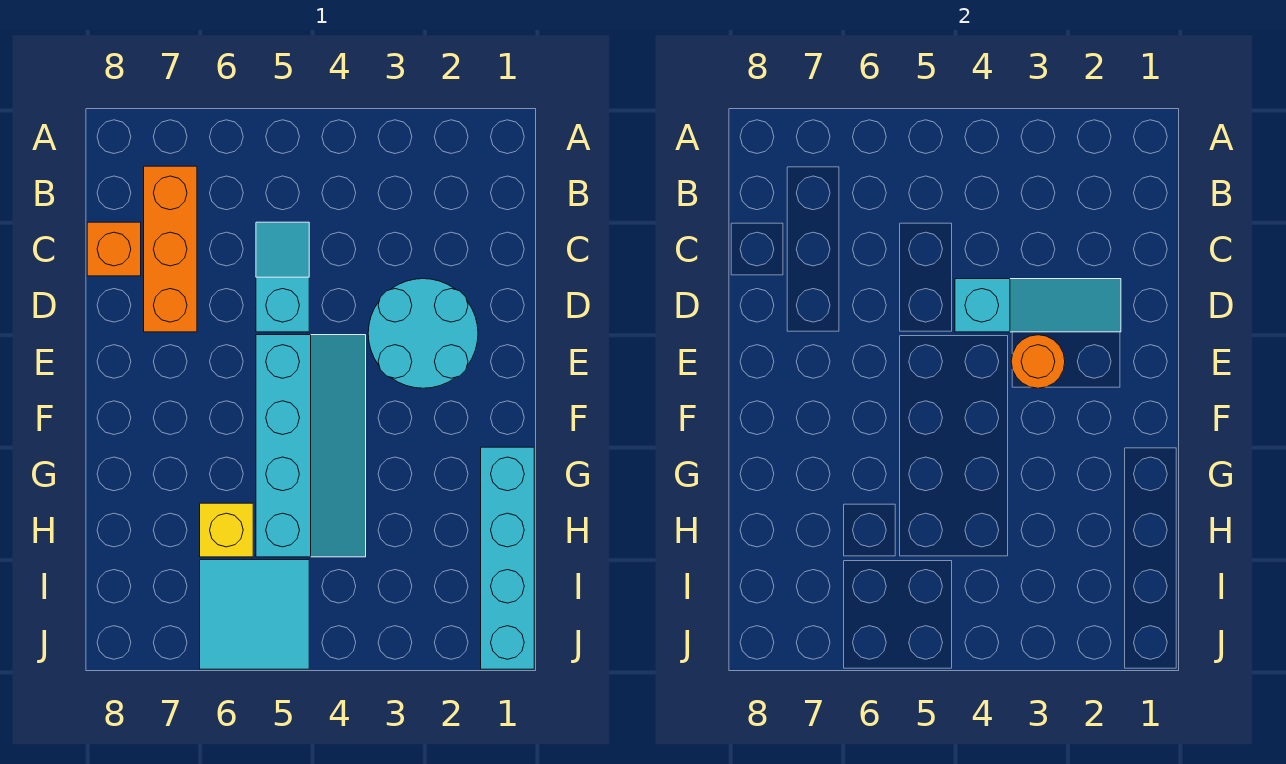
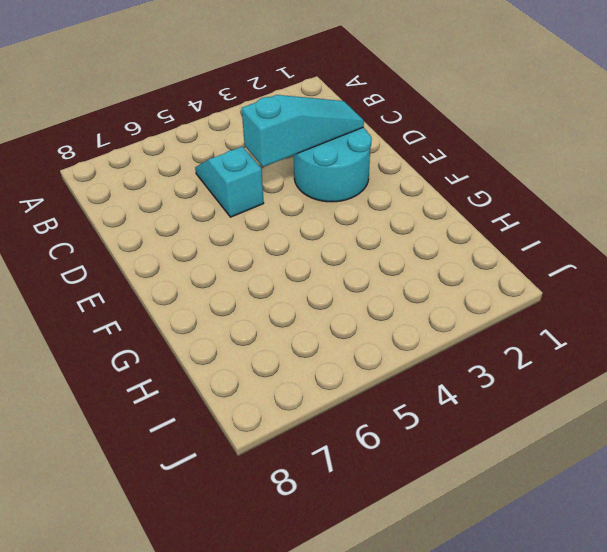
none -> orange 1x3 brick [144,166,197,332]
none -> orange 1x1 brick [87,222,141,276]

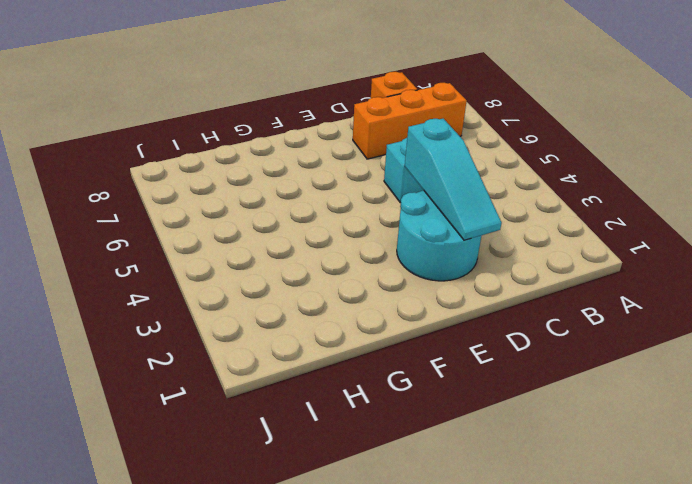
none -> cyan 2x4 slope [256,335,366,557]
none -> cyan 1x4 brick [481,447,534,669]

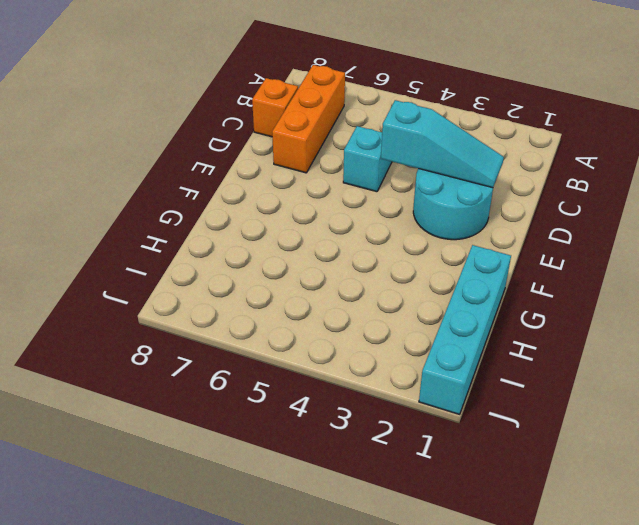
none -> cyan 2x4 slope [256,335,366,557]
none -> yellow 1x1 brick [200,503,253,557]

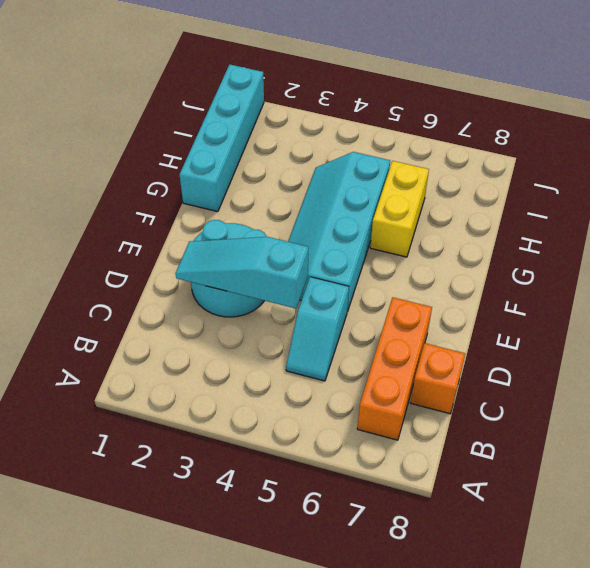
yellow 1x2 brick [370,161,429,257] -> yellow 1x1 brick [200,503,253,557]
none -> cyan 2x2 tile [200,560,309,669]
none -> orange 1x1 round brick [1011,335,1065,388]

